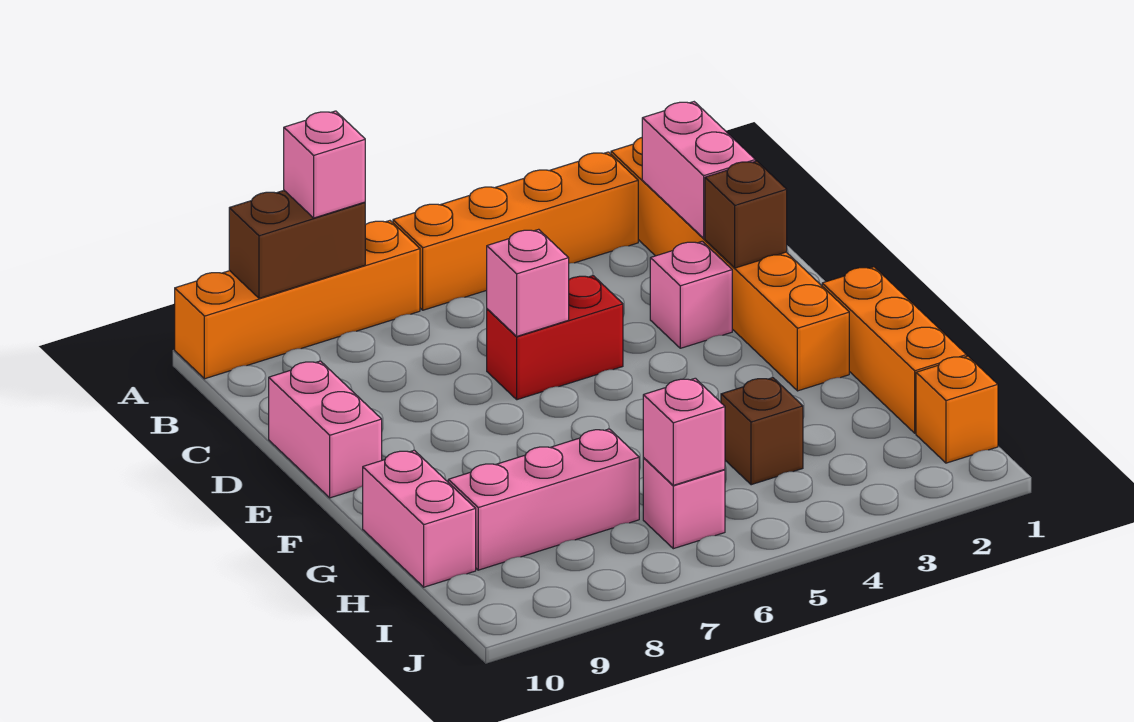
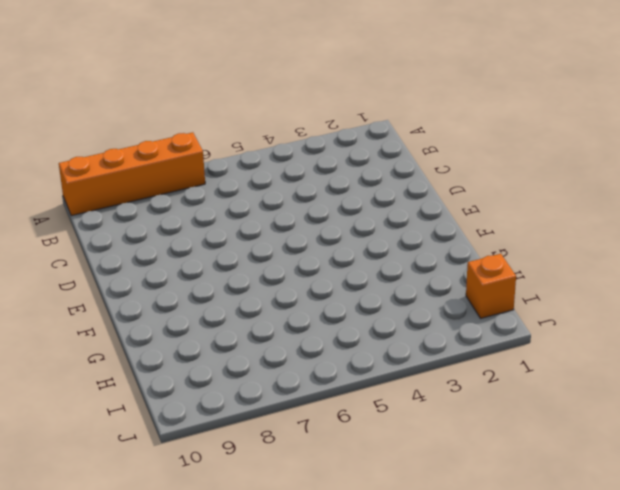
none -> orange 1x6 brick [611,138,849,391]
none -> orange 1x4 brick [393,152,638,310]
none -> pink 1x1 brick [650,241,732,348]

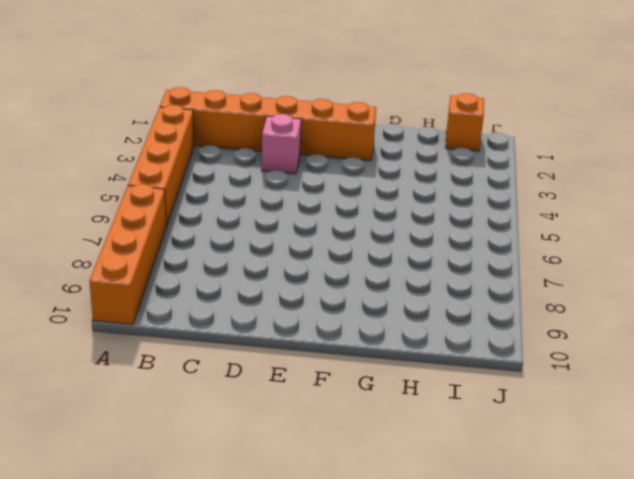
none -> red 1x2 brick [487,276,623,400]
none -> pink 1x2 brick [269,361,382,498]
none -> orange 1x3 brick [822,267,967,433]

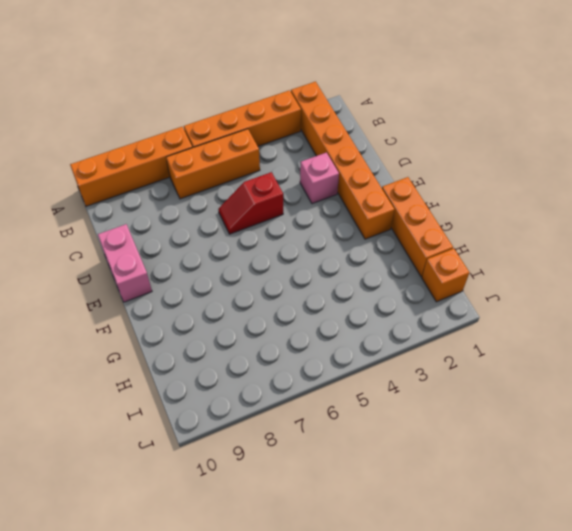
orange 1x3 brick [166,129,260,199] -> none
red 1x2 slope [218,172,283,234] -> red 1x2 brick [487,276,623,400]
none -> pink 1x2 brick [363,450,476,587]
none -> brown 1x1 brick [721,378,803,485]
none -> pink 1x3 brick [448,429,639,570]

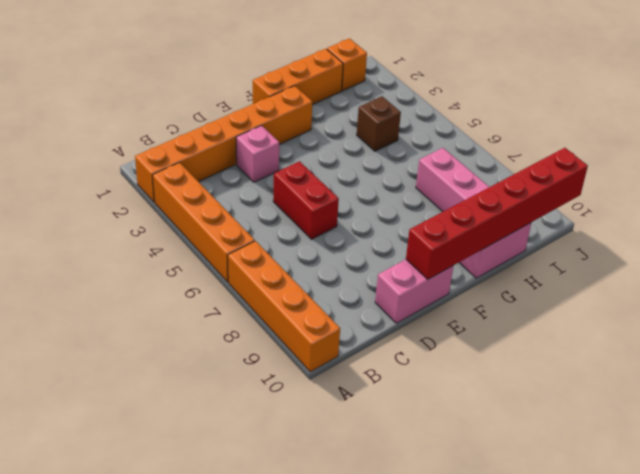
red 1x6 brick [406,148,588,279] -> none
none -> pink 1x1 brick [643,458,725,549]
none -> brown 1x2 brick [229,191,365,298]
none -> pink 1x2 brick [642,102,755,238]

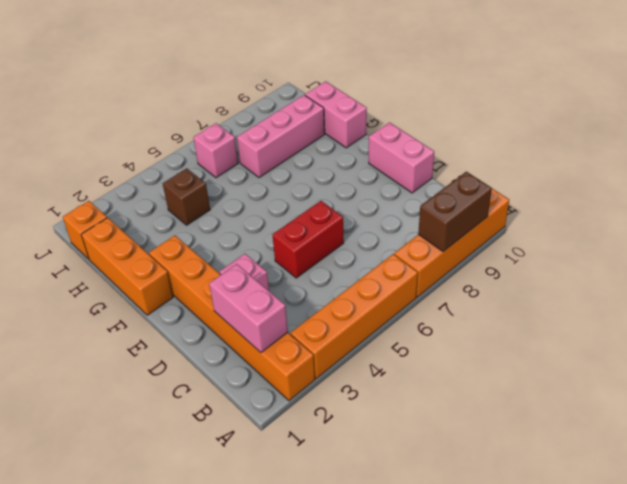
none -> brown 1x1 brick [705,161,787,268]
none -> pink 1x1 brick [487,229,569,336]
none -> pink 1x1 brick [643,378,725,485]

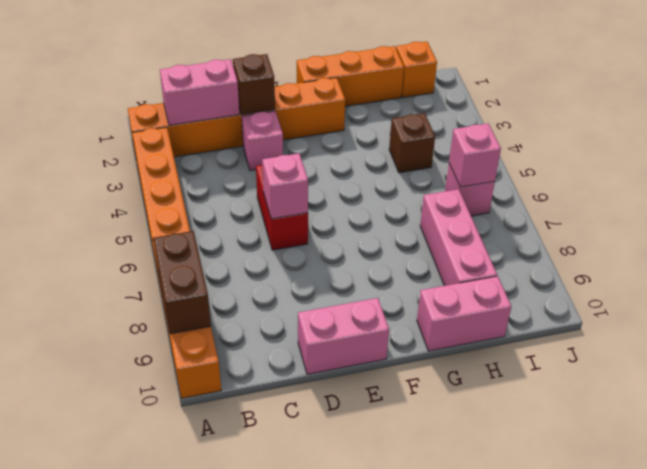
none -> pink 1x1 brick [284,111,365,218]

